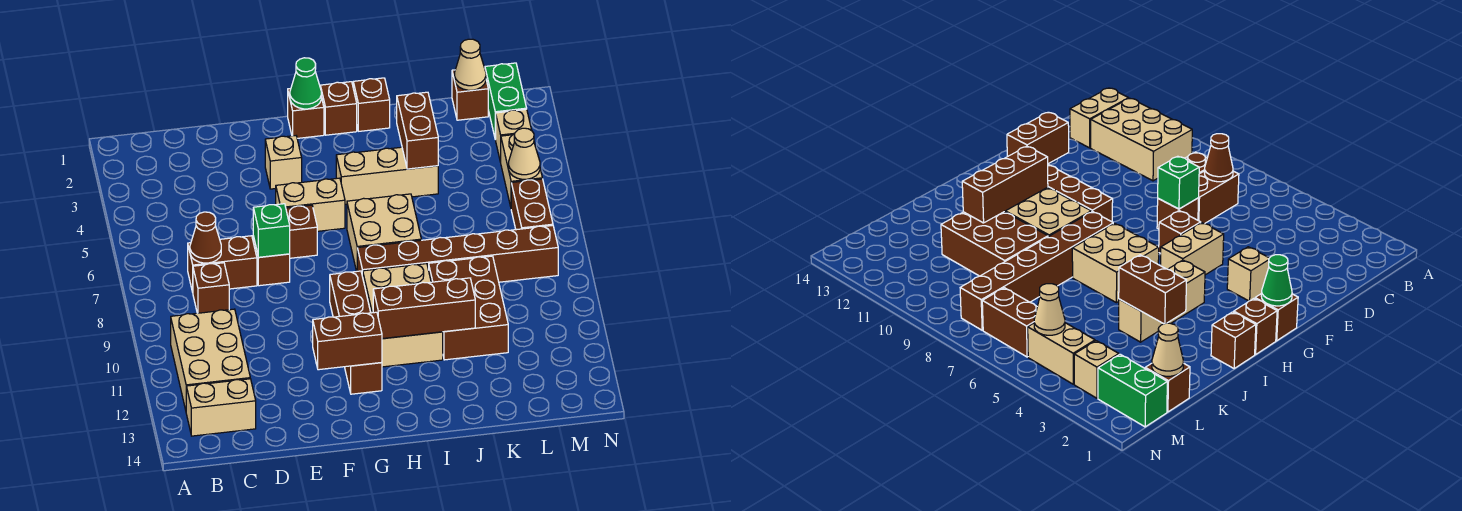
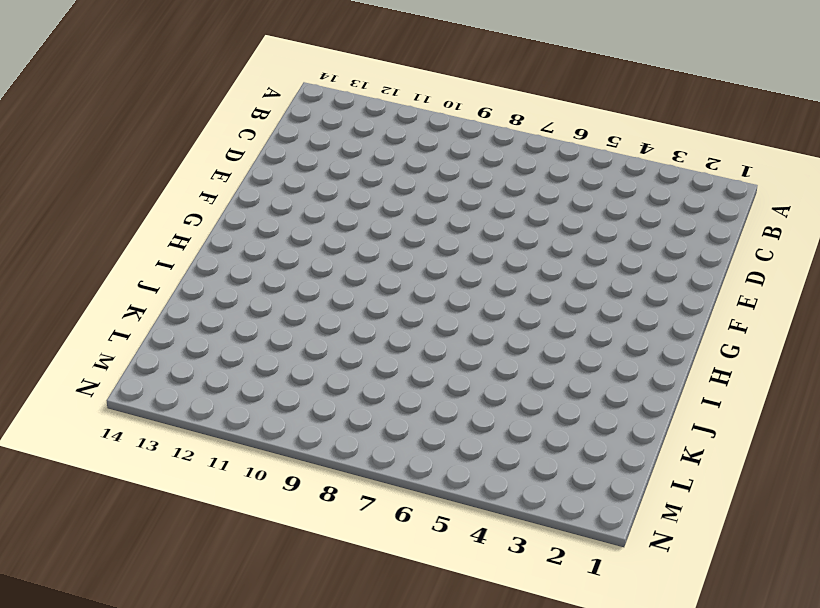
none -> tan 2x3 brick [171,309,250,410]
none -> tan 1x2 brick [186,379,256,436]
none -> brown 1x2 brick [188,236,257,292]
none -> brown 1x1 brick [193,263,229,313]

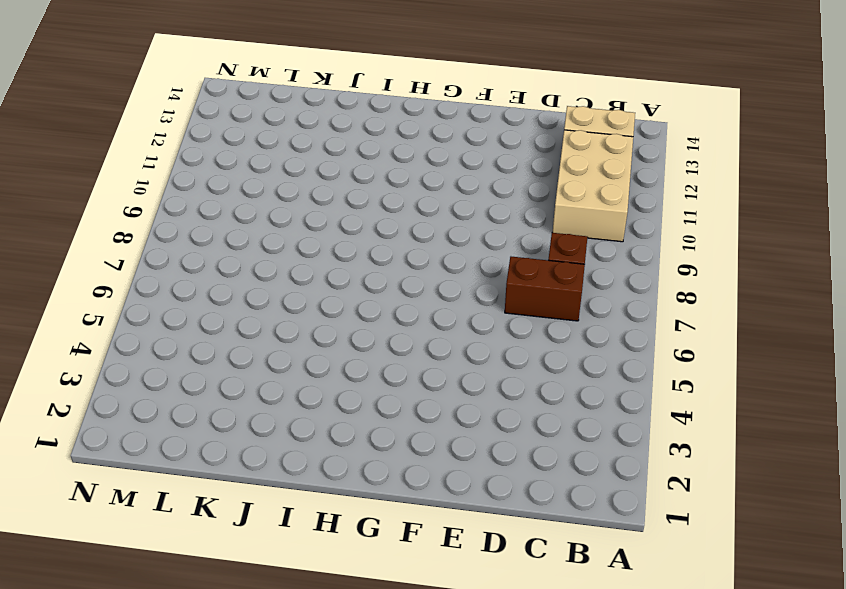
none -> brown 1x1 brick [253,236,290,286]
none -> tan 1x1 brick [265,136,302,189]
none -> tan 1x2 brick [276,178,345,231]
none -> brown 1x1 brick [286,205,317,258]

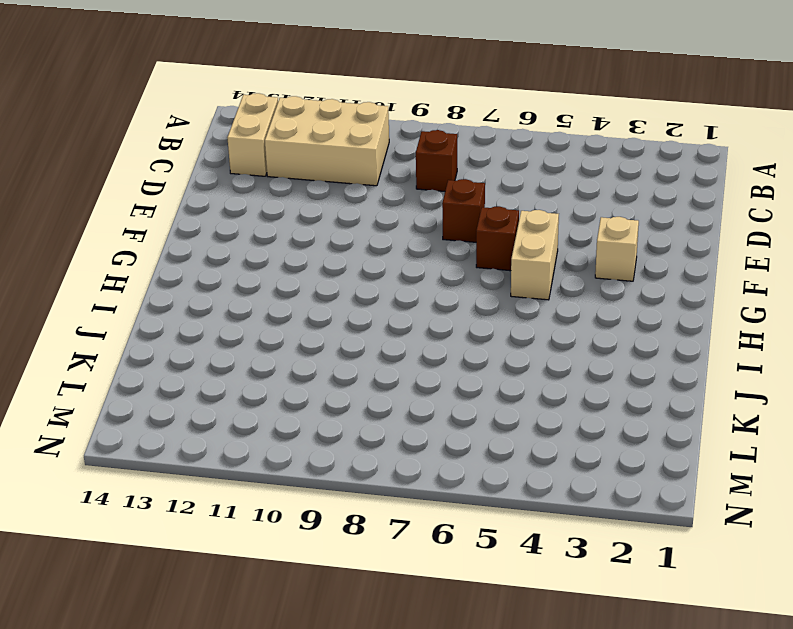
none -> brown 1x2 brick [188,236,257,292]
none -> brown 1x1 brick [288,89,324,138]
none -> brown 1x4 brick [330,271,382,394]
none -> brown 1x1 brick [320,82,357,135]

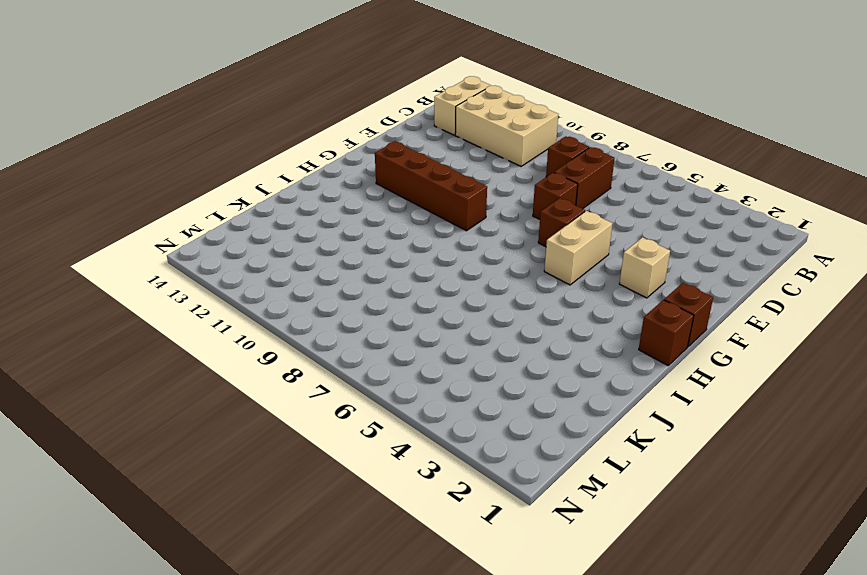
none -> tan 1x3 brick [336,147,438,204]
none -> tan 2x2 brick [347,194,421,271]
none -> brown 1x6 brick [357,225,558,282]
none -> tan 2x3 brick [363,264,443,367]

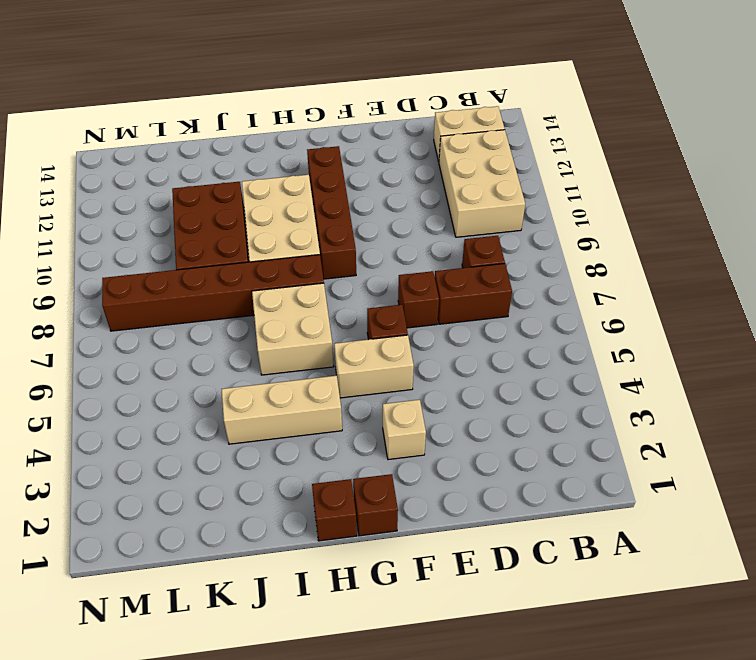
none -> brown 1x1 brick [353,78,390,131]
none -> brown 1x1 brick [452,70,488,120]
none -> green 1x2 brick [485,63,527,139]
none -> tan 1x1 brick [495,109,531,162]

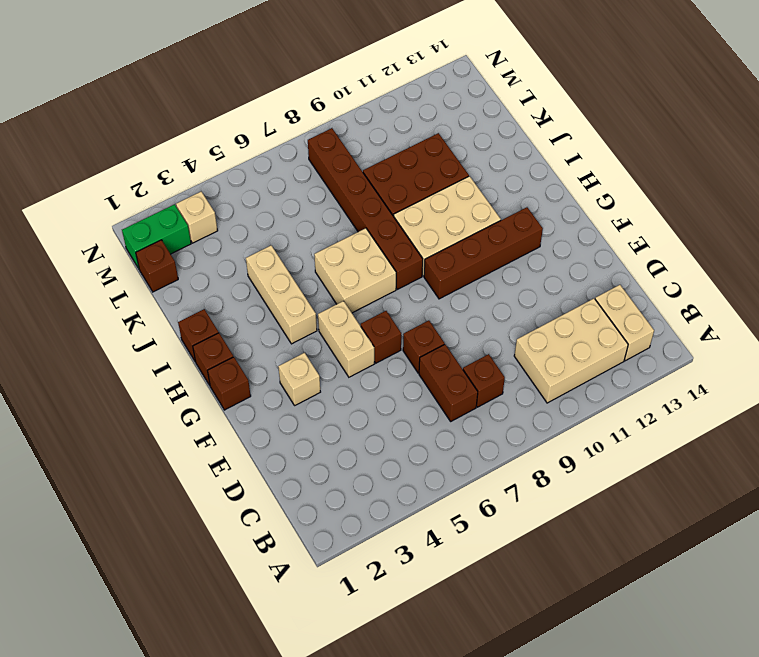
none -> tan 1x2 brick [501,134,542,207]
none -> brown 1x2 brick [511,179,553,230]
none -> brown 1x1 cone [190,212,221,263]
none -> green 1x1 brick [253,204,290,257]

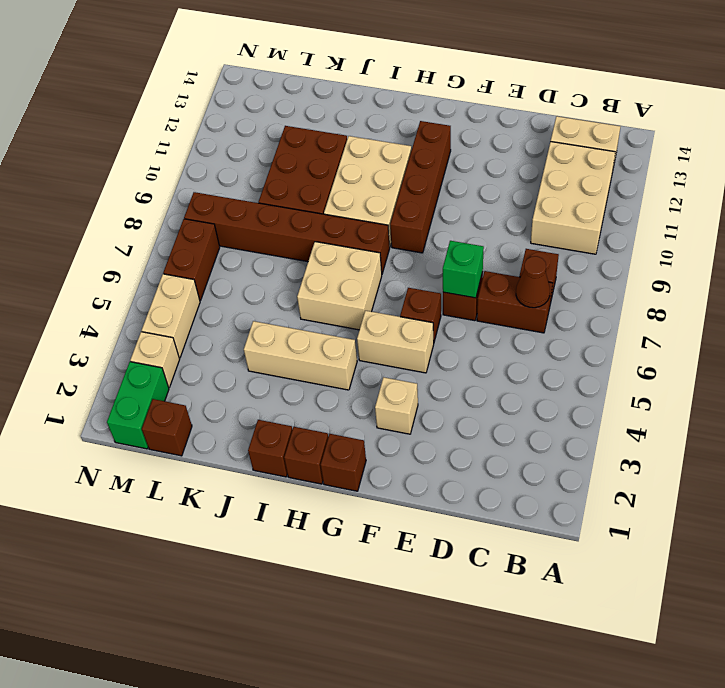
none -> brown 1x2 brick [313,312,382,370]
none -> green 1x1 cone [290,58,321,109]
none -> brown 1x3 brick [373,278,475,339]
none -> brown 1x2 brick [397,92,438,169]

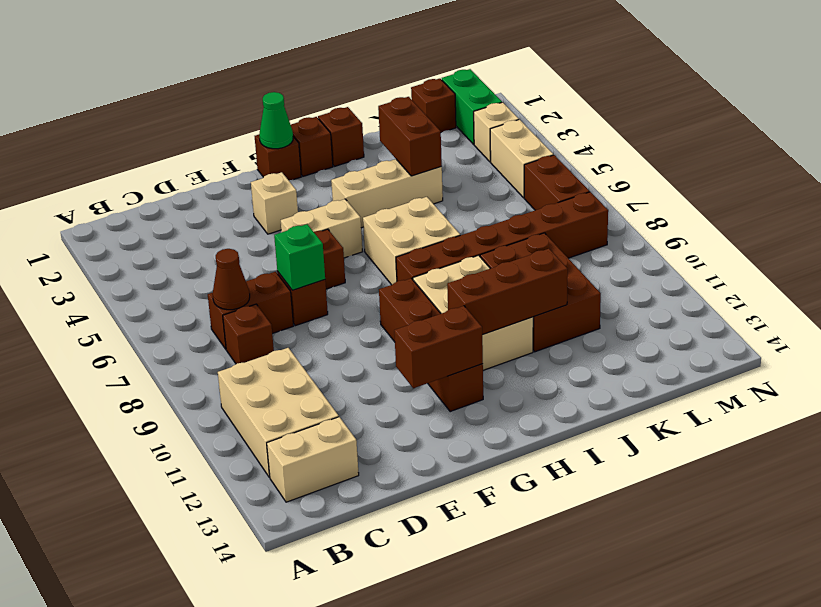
none -> tan 1x1 cone [455,39,486,90]
none -> tan 1x1 cone [509,128,540,179]

